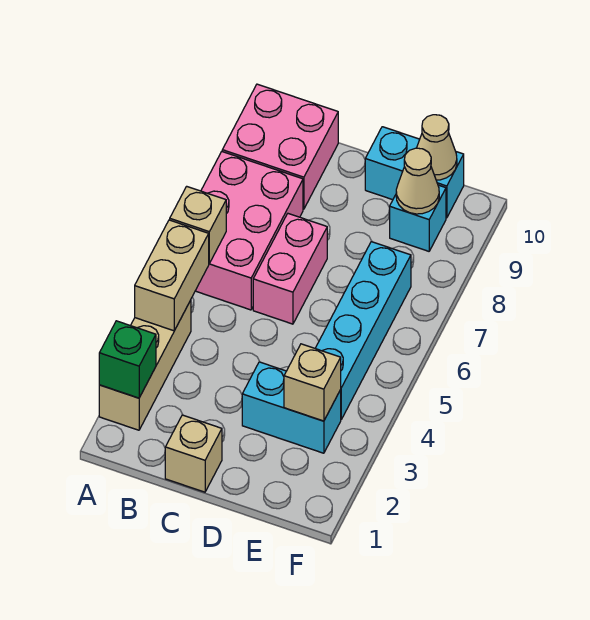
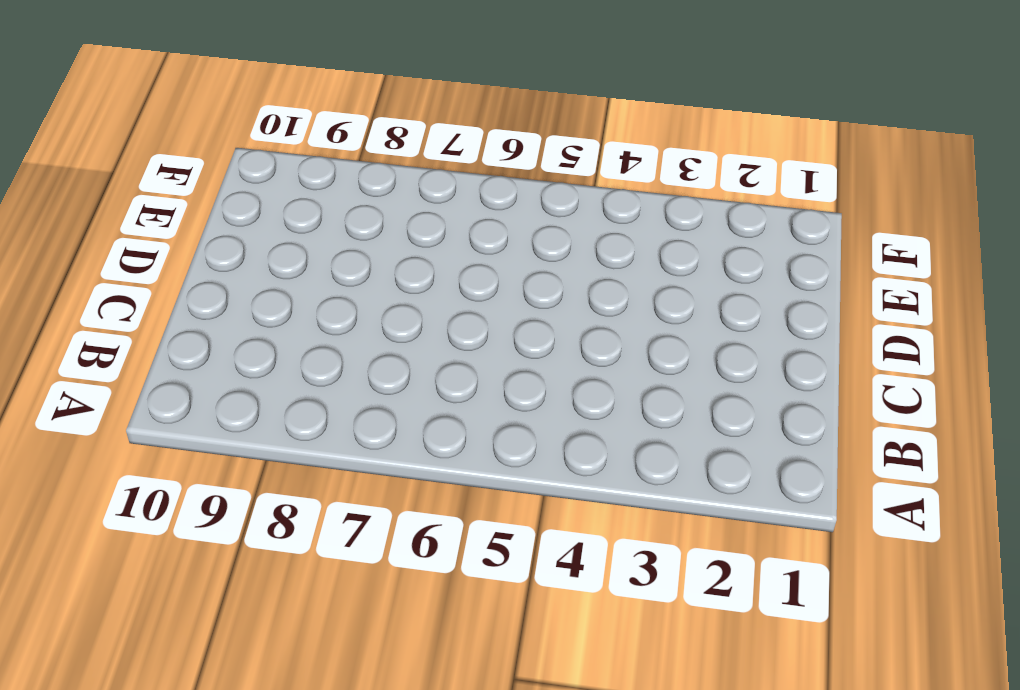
none -> tan 1x3 brick [99,300,191,430]
none -> pink 2x3 brick [195,152,303,310]
none -> pink 2x2 brick [222,84,338,209]

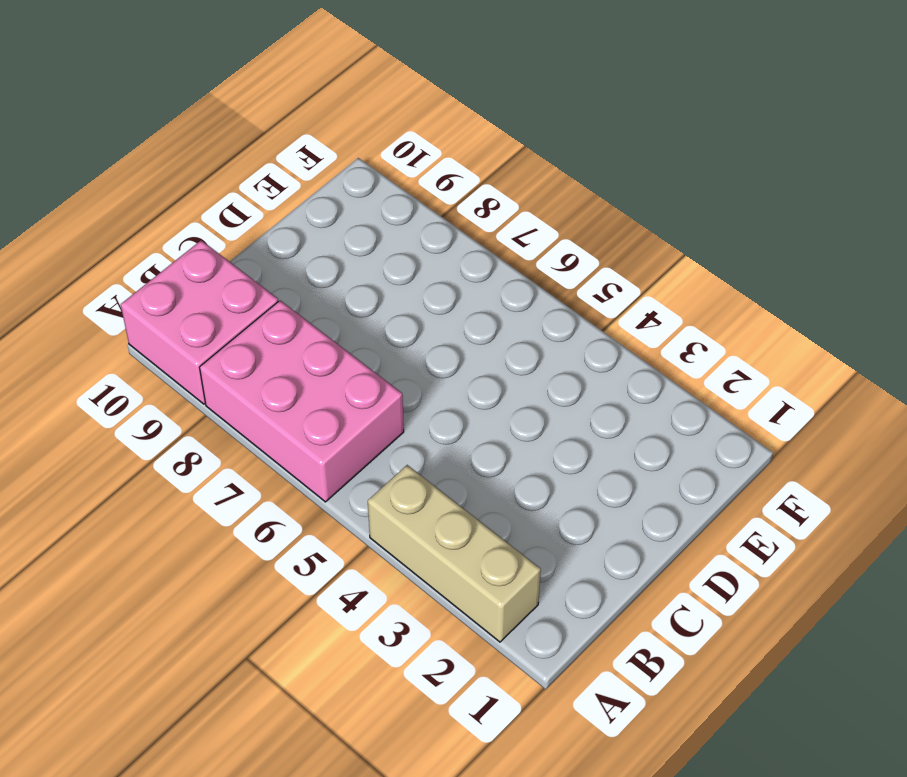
none -> tan 1x1 brick [165,415,222,492]
none -> pink 1x2 brick [253,214,327,324]
none -> cyan 1x2 brick [242,362,341,453]

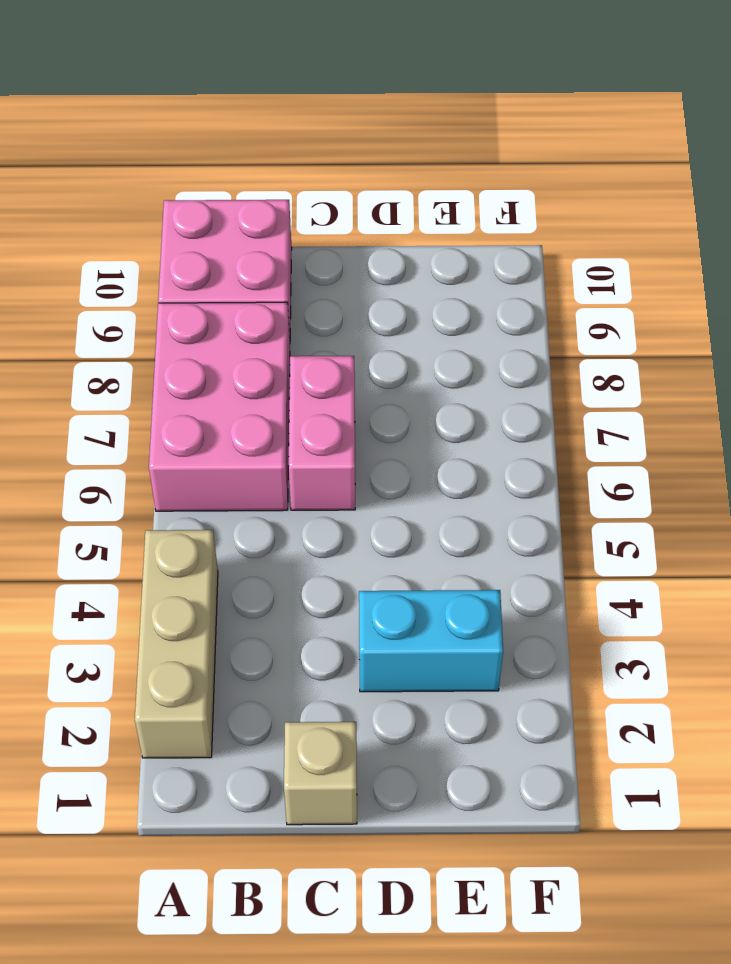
none -> cyan 1x2 brick [365,127,464,218]
none -> cyan 1x4 brick [315,242,411,419]
none -> cyan 1x1 brick [390,185,446,251]

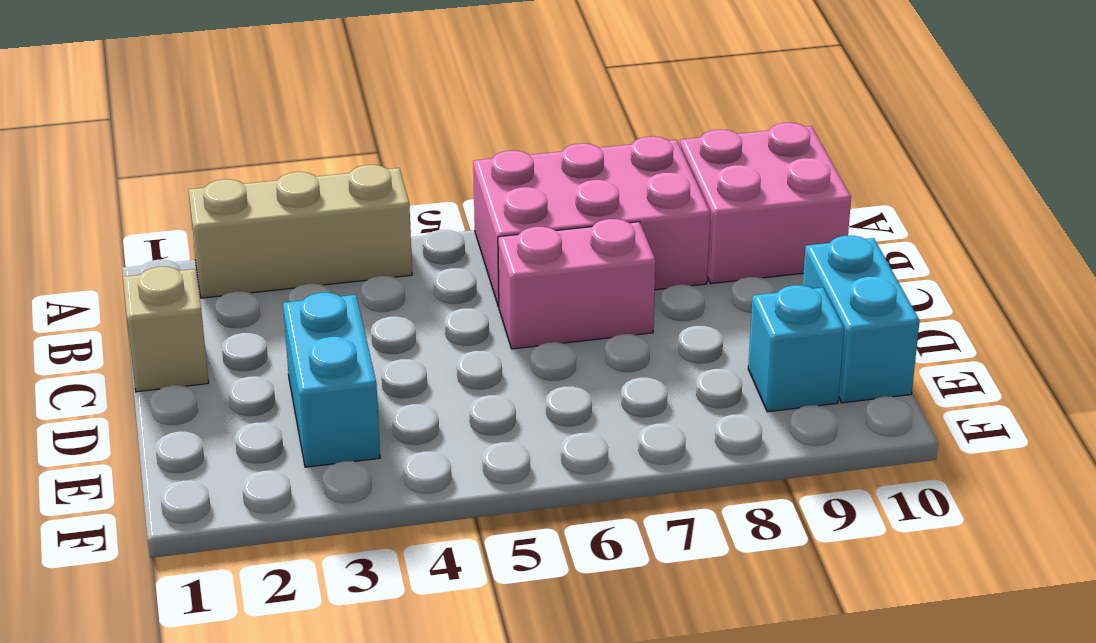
none -> cyan 1x4 brick [315,242,411,419]
none -> green 1x1 brick [99,321,156,398]
none -> tan 1x2 brick [135,220,209,331]

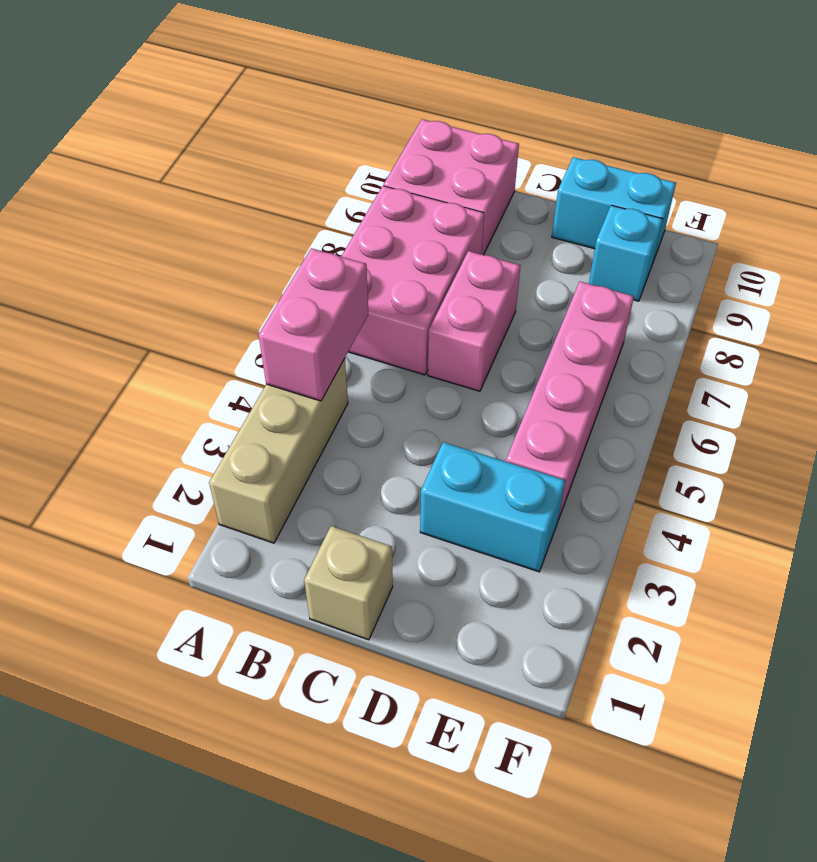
pink 1x2 brick [259,248,368,401] -> tan 1x2 brick [135,220,209,331]
pink 1x4 brick [506,282,634,520] -> cyan 1x4 brick [315,242,411,419]
none -> green 1x1 brick [99,321,156,398]
none -> tan 1x1 brick [170,186,226,263]
none -> tan 1x1 brick [284,344,341,421]

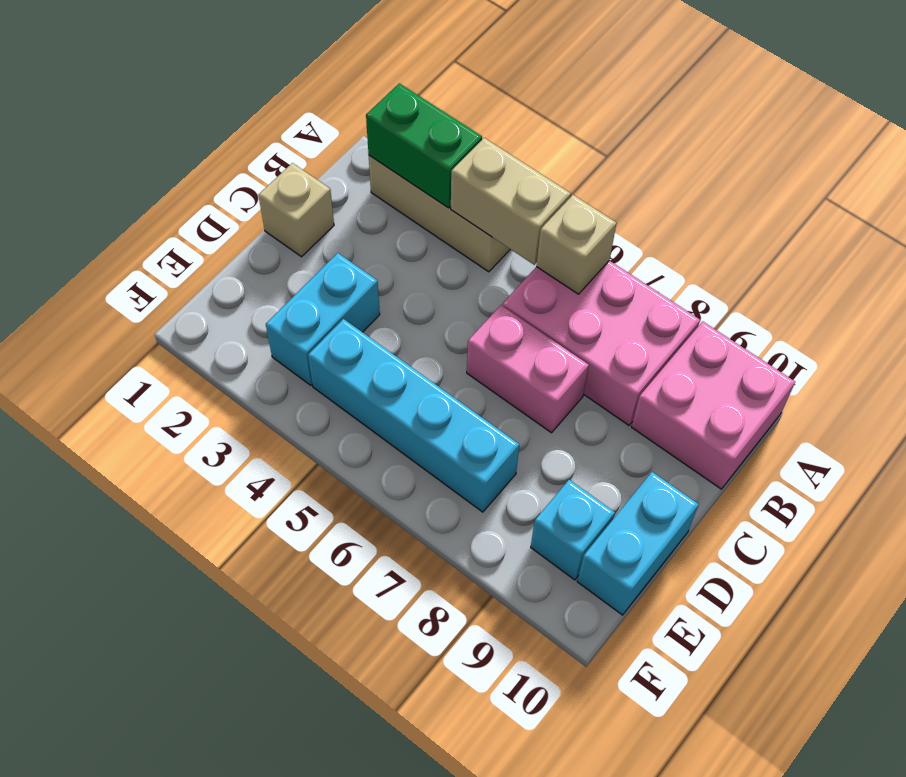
green 1x2 brick [366,83,482,208] -> green 1x1 brick [99,321,156,398]
none -> tan 1x1 brick [284,344,341,421]
none -> tan 1x1 cone [396,148,439,214]
none -> tan 1x1 cone [417,115,457,180]

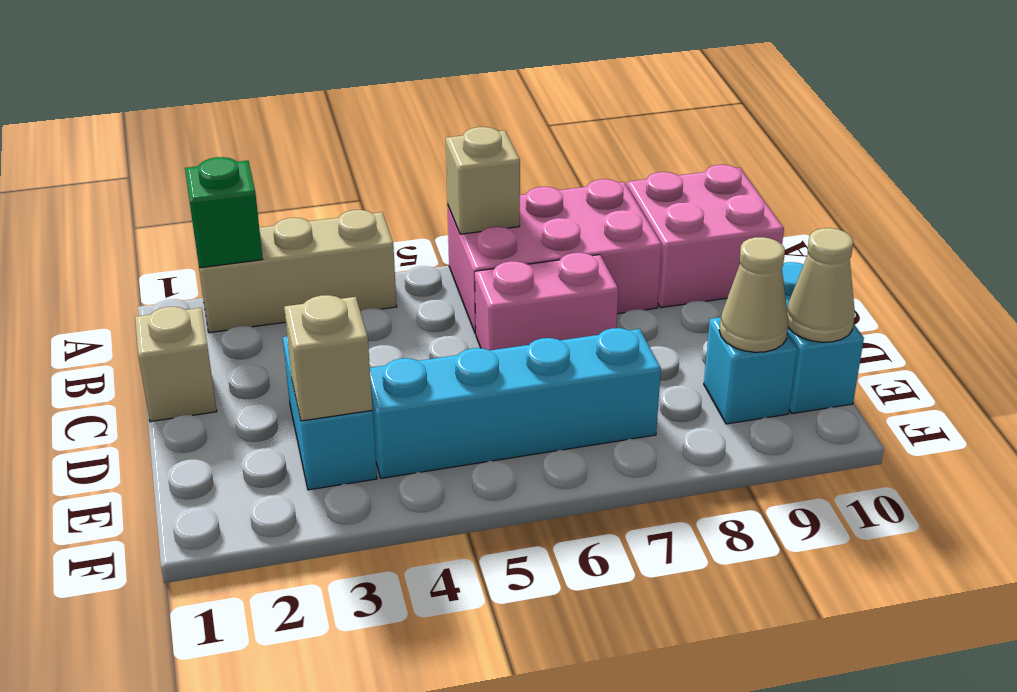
none -> tan 1x2 brick [135,220,209,331]

